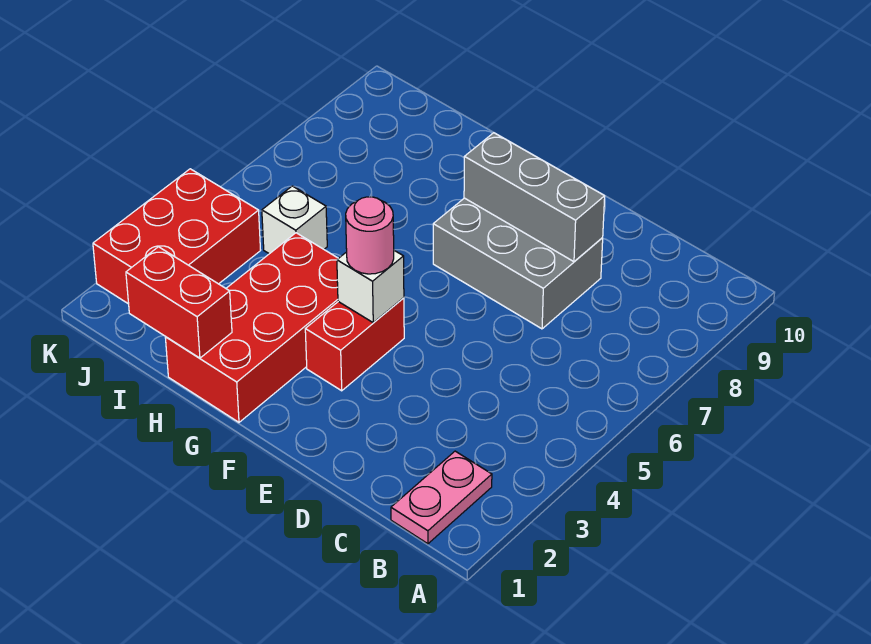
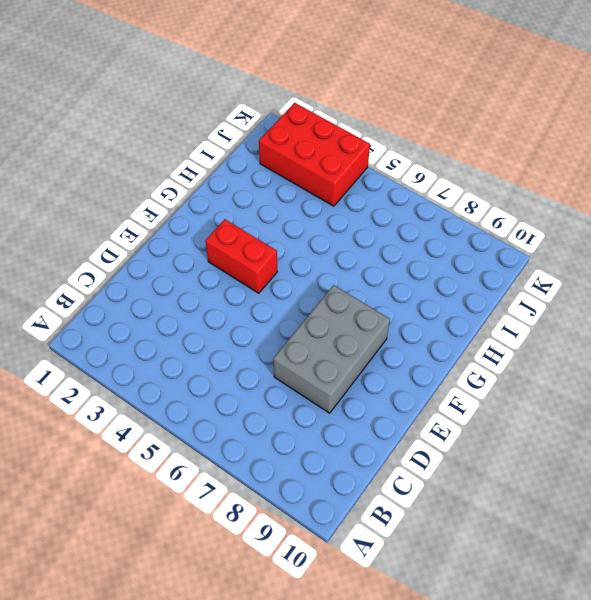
none -> pink 1x2 plate [391,451,492,544]
none -> red 2x4 brick [165,233,338,422]

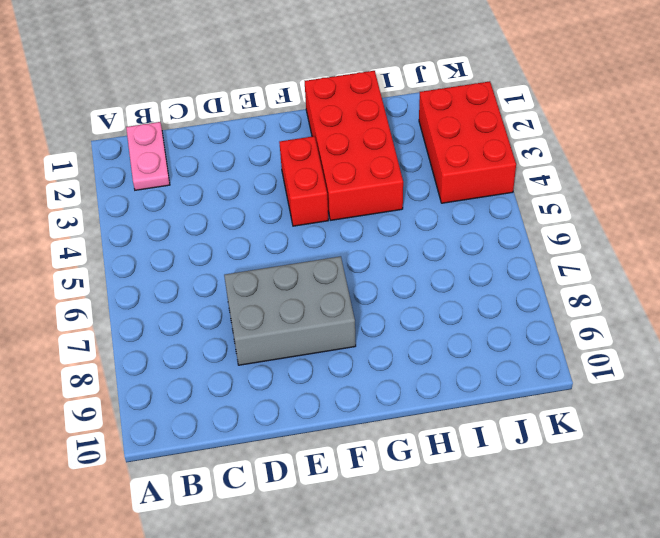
none -> white 1x1 brick [262,186,327,254]
none -> grey 1x3 brick [464,133,605,262]

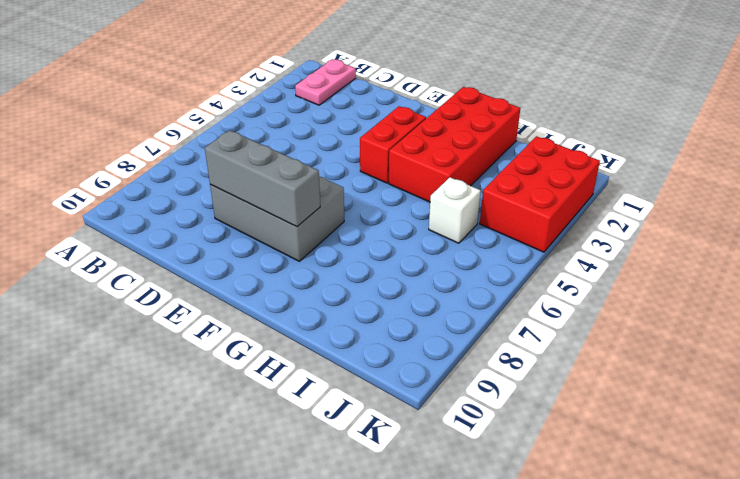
none -> white 1x1 brick [337,251,404,322]
none -> red 1x2 brick [126,247,232,358]

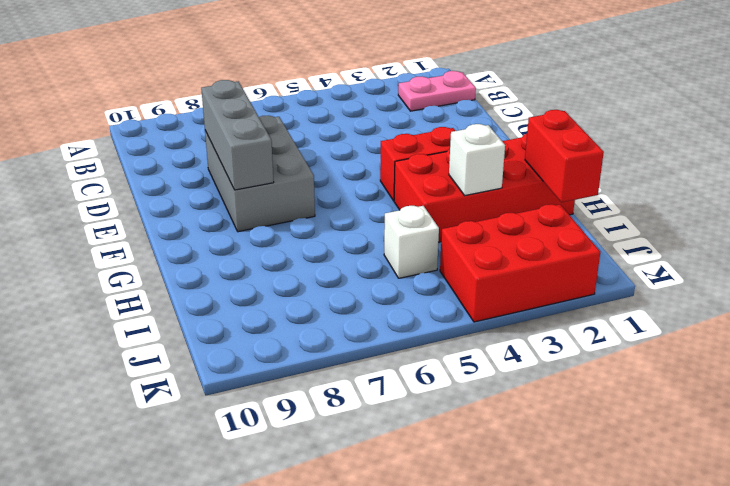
white 1x1 brick [449,124,505,195] -> white 1x1 brick moved to [337,251,404,322]
none -> pink 1x1 round brick [346,197,394,274]

